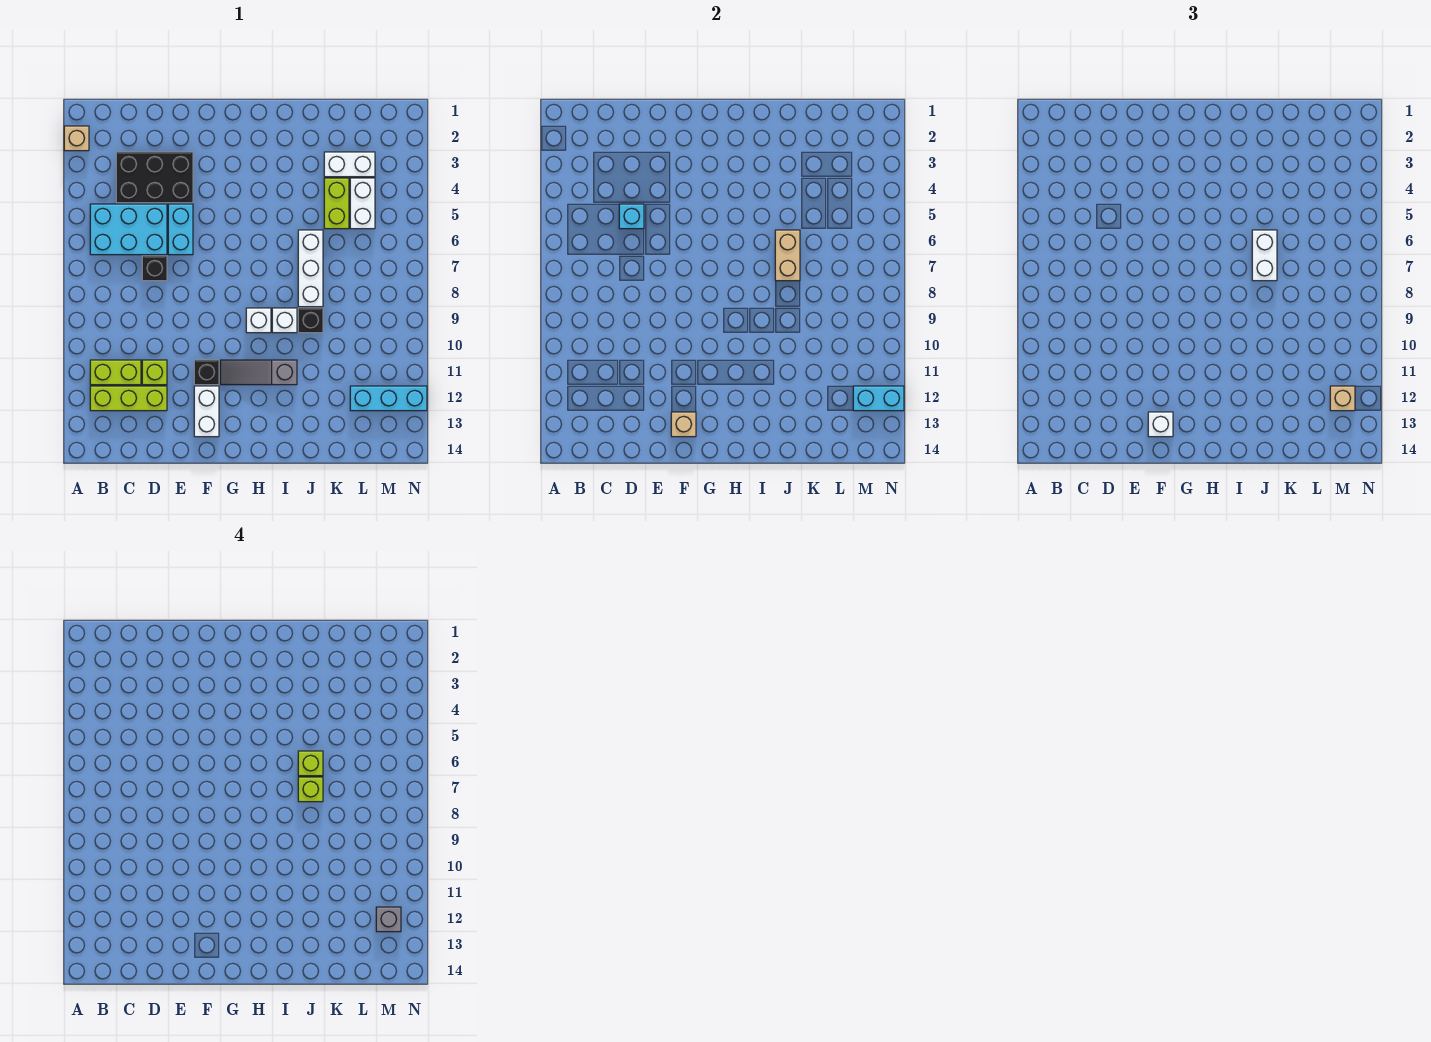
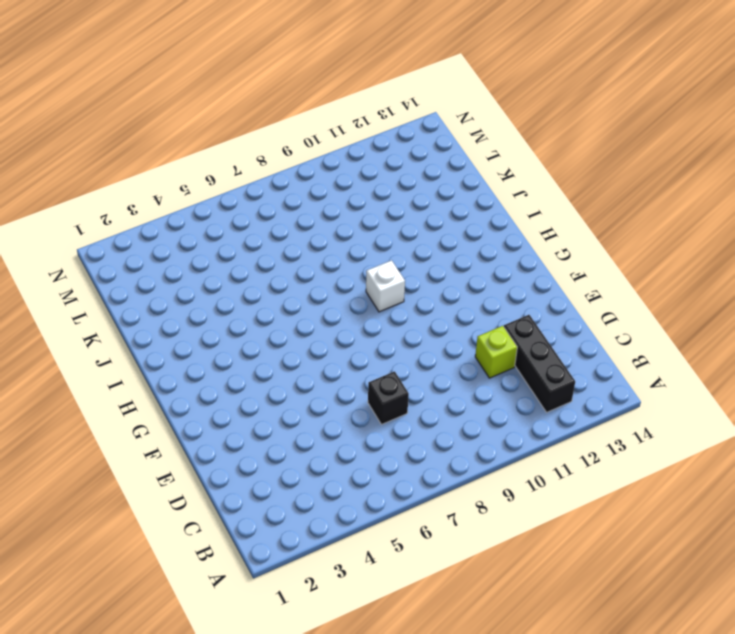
black 1x3 brick [504,315,575,412] -> lime 1x3 brick [90,386,167,411]
none -> tan 1x1 brick [64,126,89,151]
none -> cyan 2x3 brick [90,204,167,255]
none -> lime 1x2 brick [90,360,141,385]

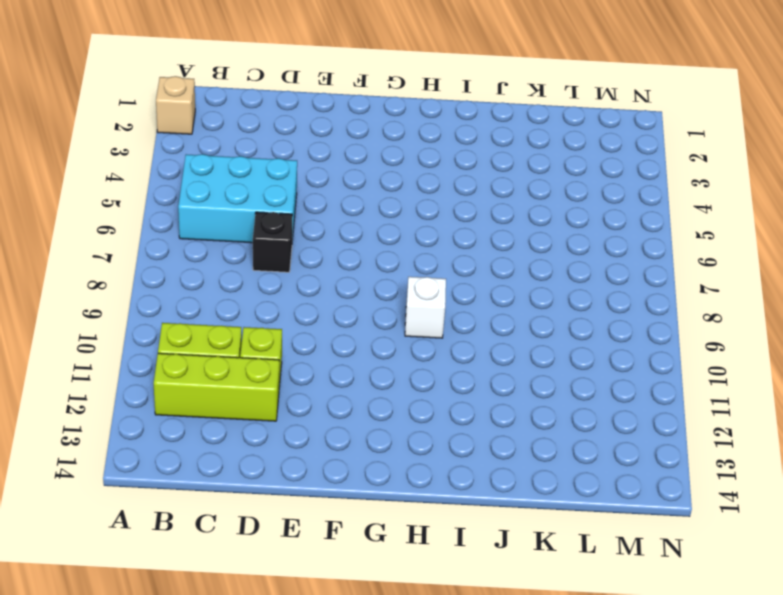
none -> black 2x3 brick [116,152,193,203]
none -> cyan 1x2 brick [168,204,193,255]
none -> black 1x1 brick [194,360,219,385]

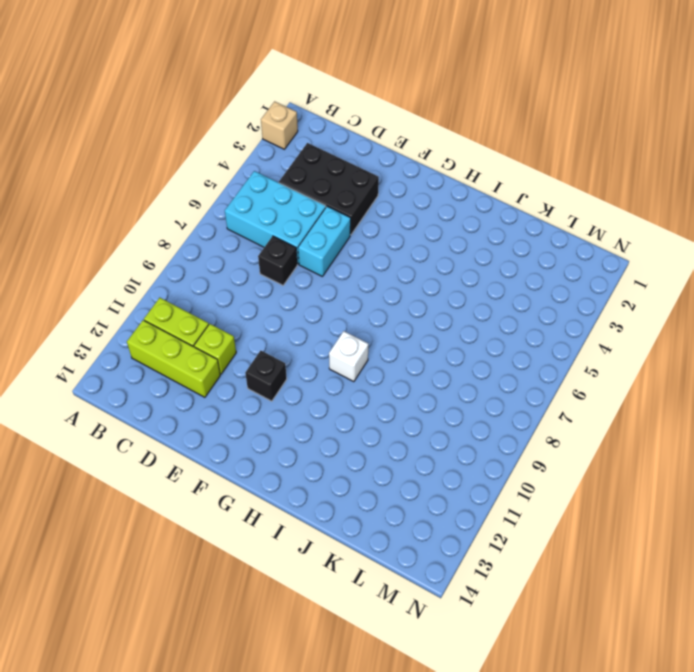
none -> white 1x2 brick [194,386,219,437]
none -> grey 1x3 slope [220,360,297,385]
none -> white 1x1 brick [272,308,297,333]

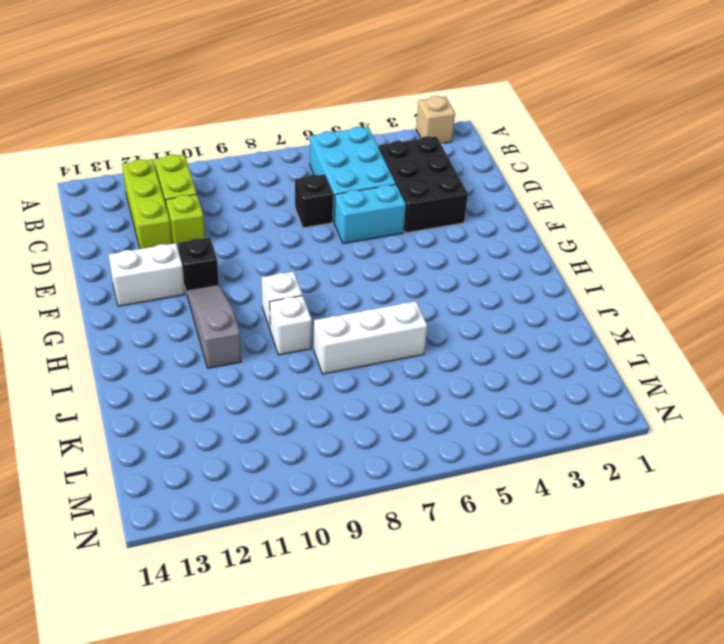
none -> black 1x1 brick [298,308,323,333]
none -> white 1x2 brick [324,152,375,177]
none -> lime 1x2 brick [324,178,349,229]

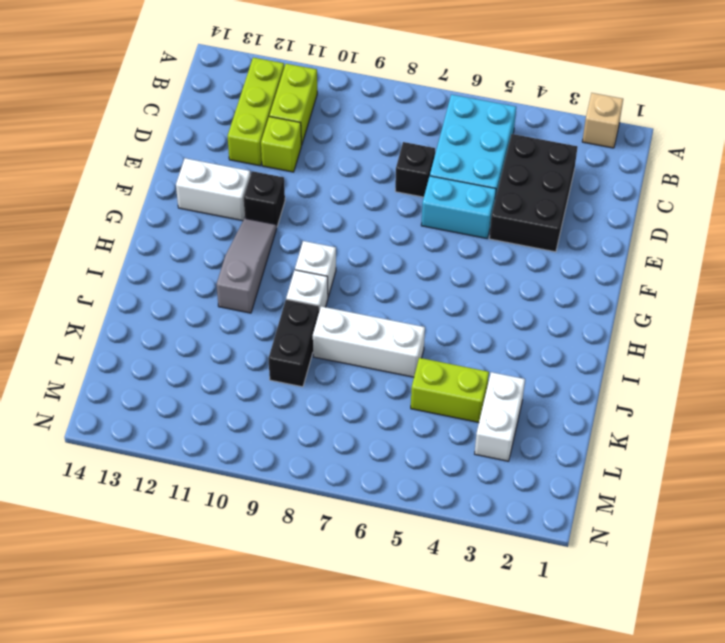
black 1x2 brick [268,300,319,387] -> black 1x1 brick [298,308,323,333]
none -> white 1x2 brick [350,178,375,229]
none -> cyan 1x3 brick [350,386,427,411]
none -> cyan 1x1 brick [619,204,644,229]

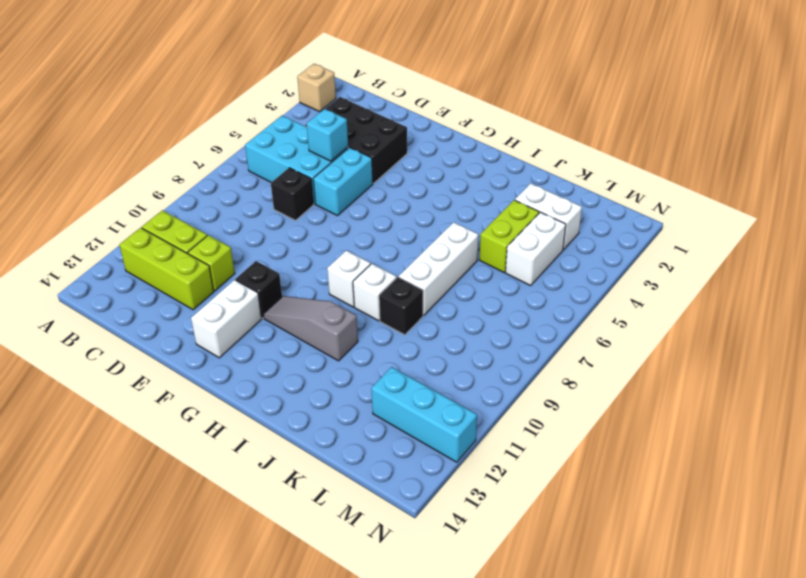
none -> tan 1x1 brick [671,412,696,437]
none -> tan 1x2 brick [775,230,800,281]
none -> cyan 1x2 brick [853,386,904,411]

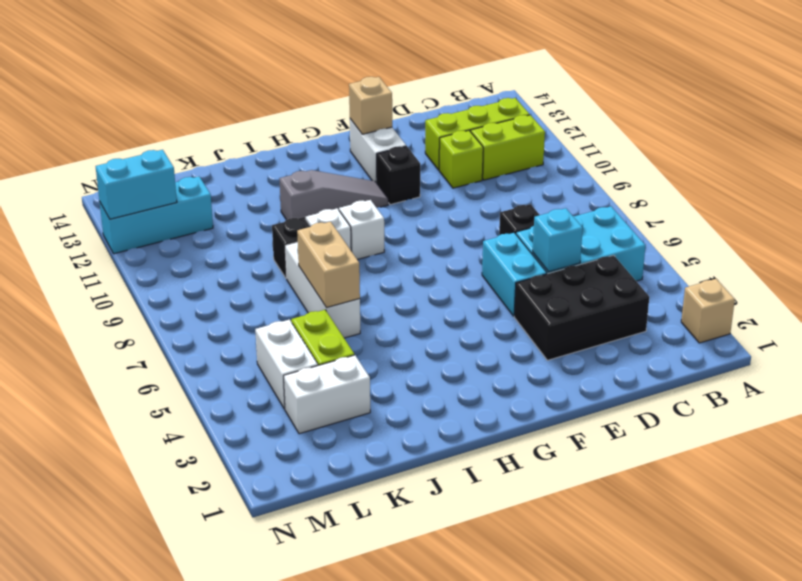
none -> white 1x1 brick [1148,412,1173,437]
none -> white 1x2 brick [1252,230,1277,281]
none -> tan 1x1 brick [1330,386,1355,411]

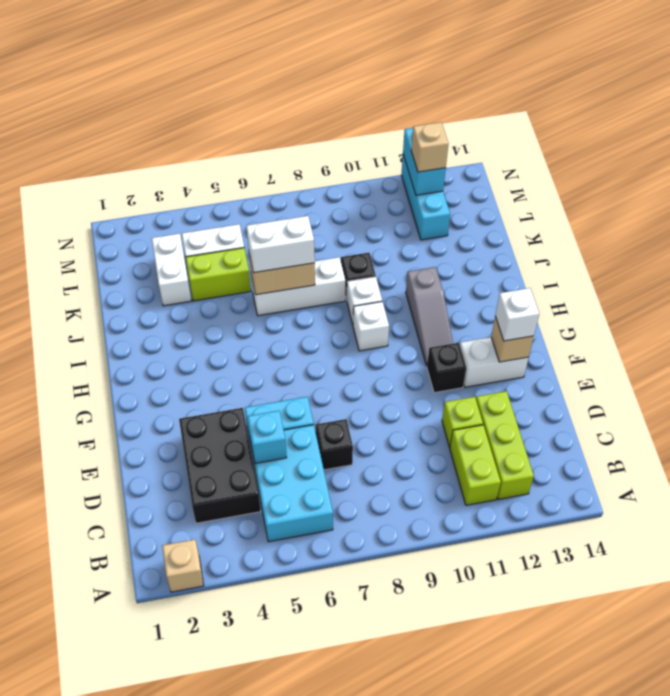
none -> lime 1x1 brick [298,751,323,776]
none -> lime 1x1 brick [298,777,323,802]
none -> grey 1x1 brick [376,907,401,932]

